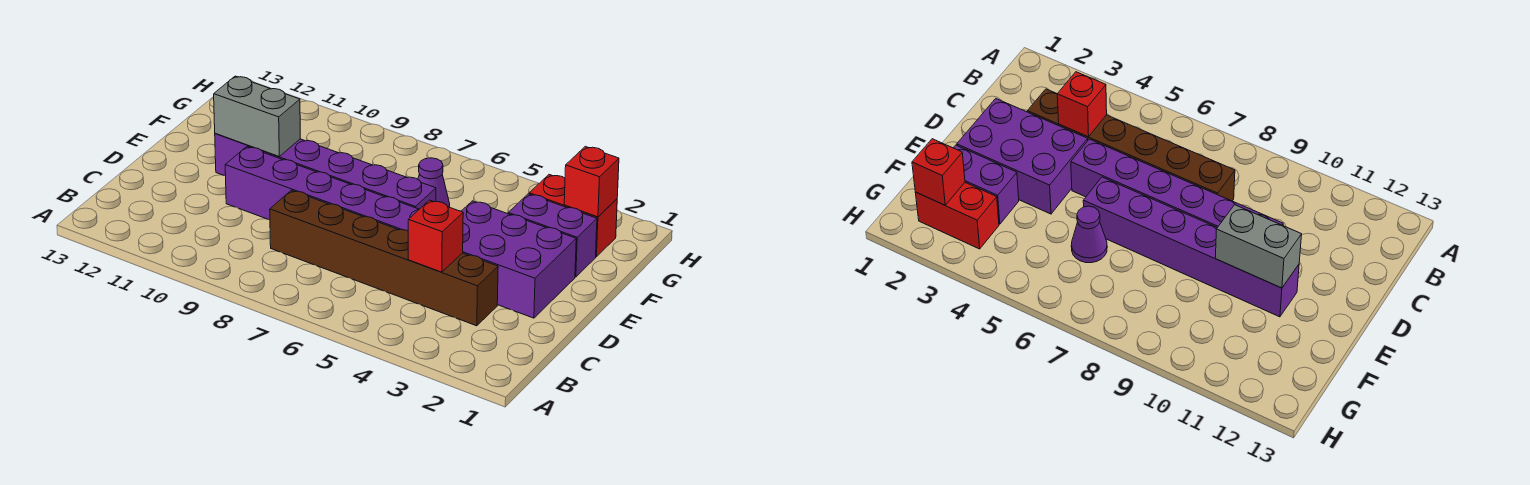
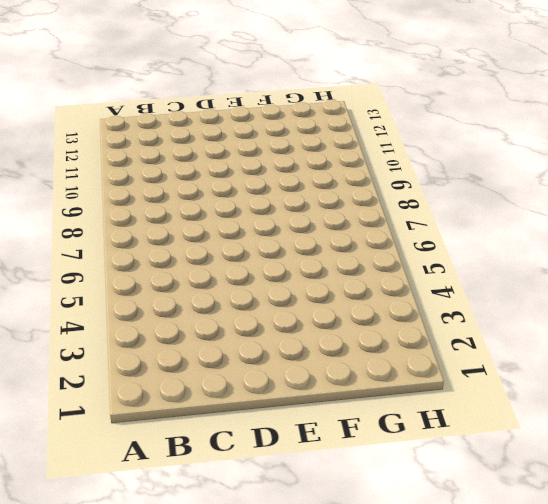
none -> brown 1x6 brick [270,190,498,326]
none -> purple 2x3 brick [461,201,576,318]

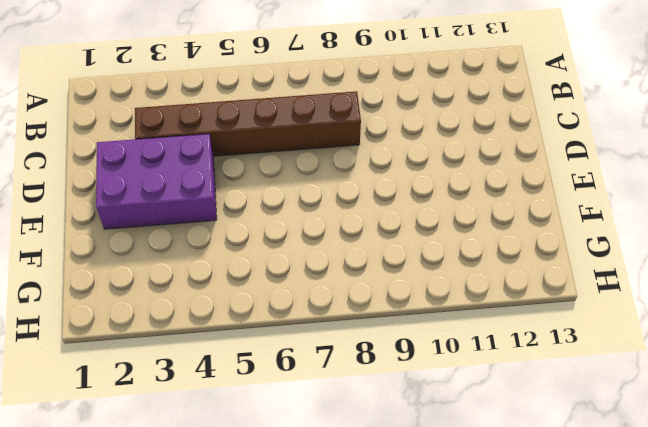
none -> purple 1x6 brick [225,147,419,231]
none -> purple 1x6 brick [215,133,436,209]

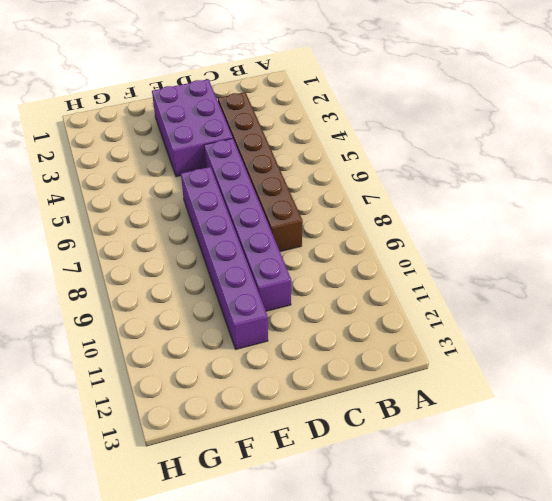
none -> purple 1x2 brick [508,194,597,277]
none -> purple 1x1 cone [418,158,450,207]

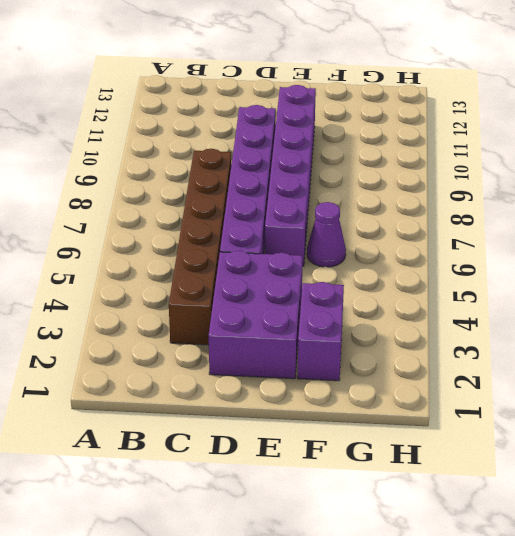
none -> red 1x2 brick [529,175,617,257]
none -> red 1x1 brick [408,200,463,272]

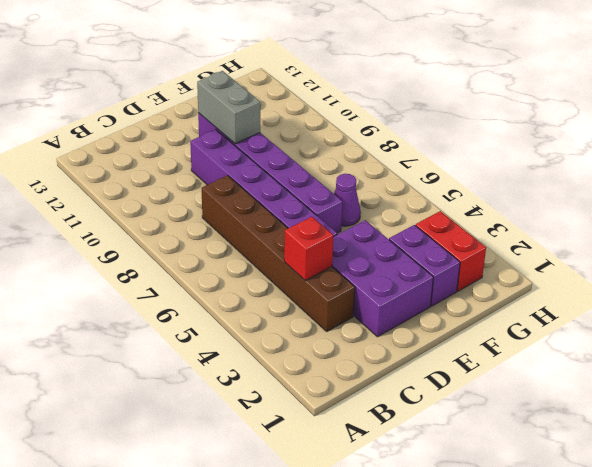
none -> red 1x1 brick [564,146,619,217]

